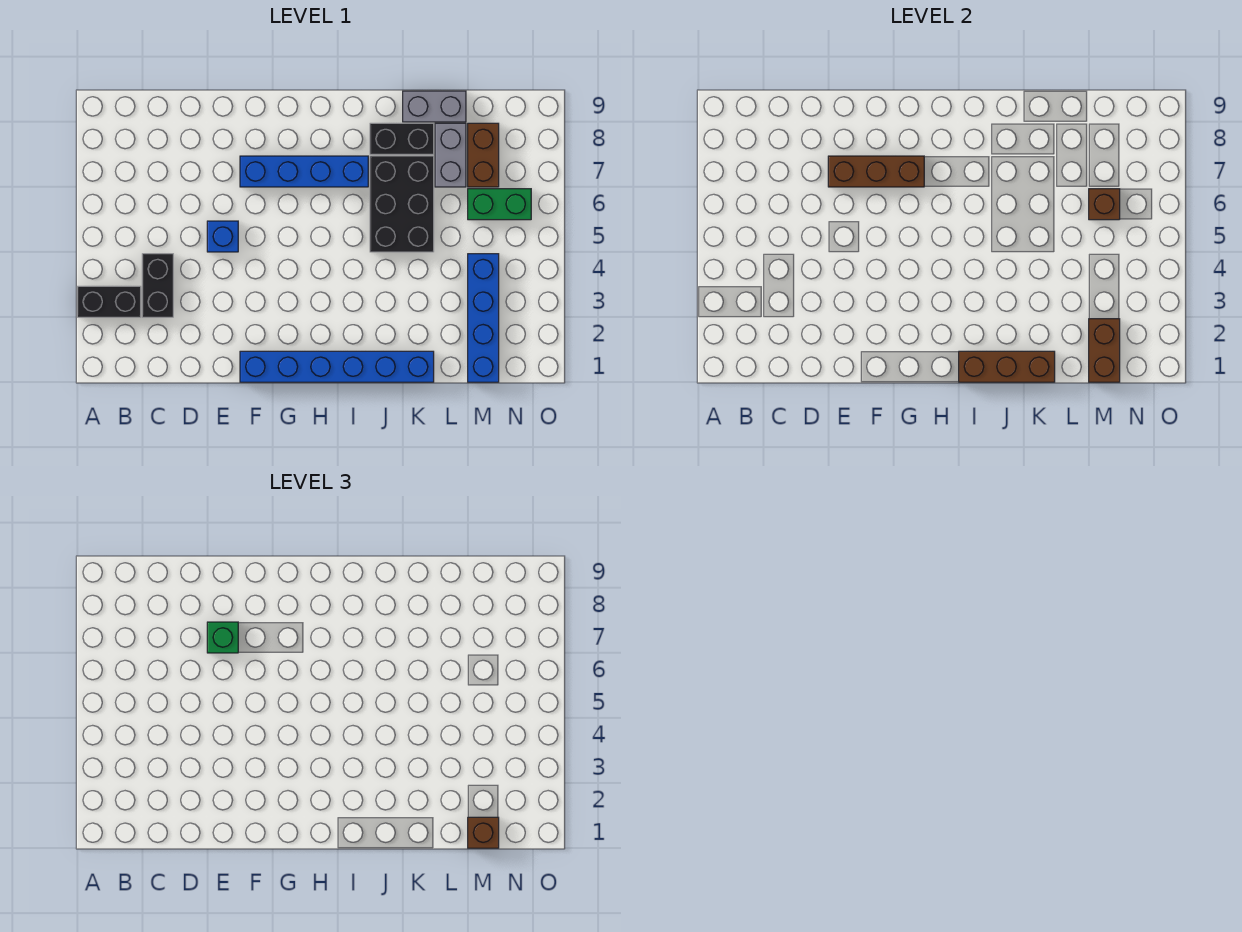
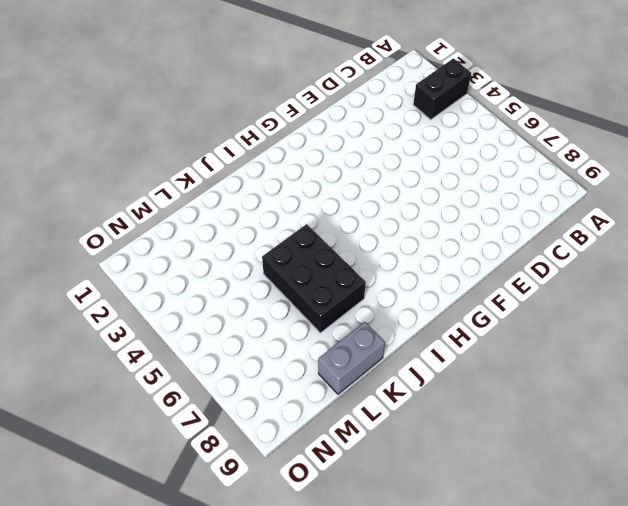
none -> black 1x2 brick [142,254,173,317]
none -> blue 1x1 brick [207,221,238,252]
none -> blue 1x6 brick [240,351,434,382]

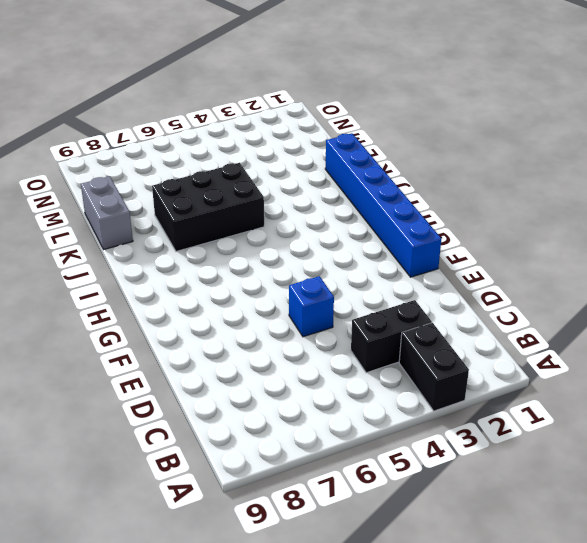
none -> blue 1x4 brick [240,156,368,187]
none -> black 1x2 brick [370,123,434,154]
none -> grey 1x2 brick [435,123,466,187]

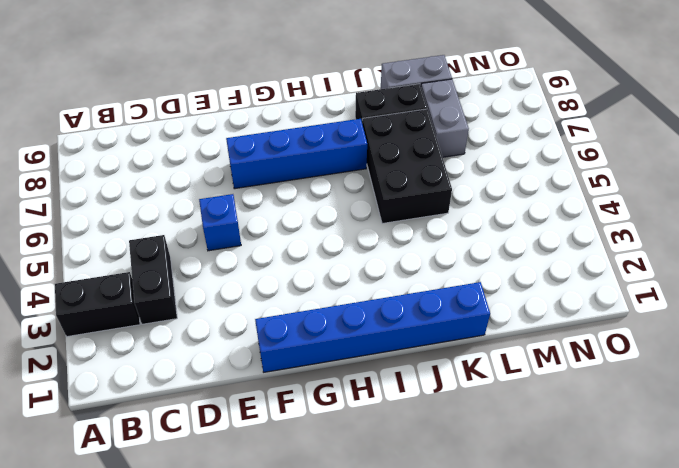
none -> blue 1x4 brick [468,254,499,382]
none -> green 1x2 brick [468,189,531,220]
none -> brown 1x2 brick [468,123,499,187]

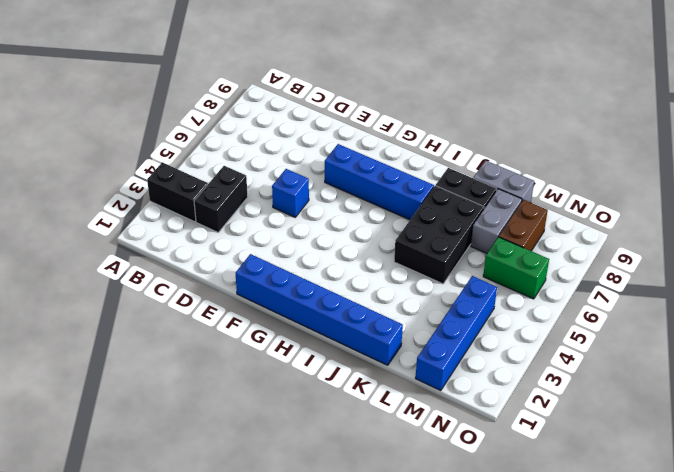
none -> brown 1x3 brick [828,156,924,187]
none -> brown 1x3 brick [959,351,1055,382]
none -> brown 1x2 brick [1089,319,1120,382]

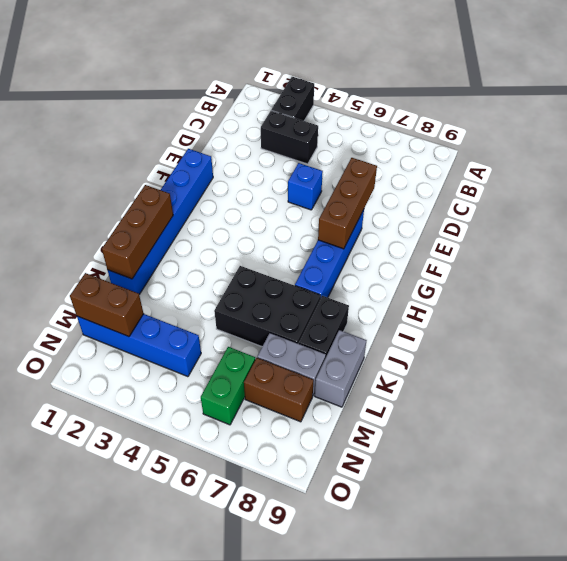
none -> brown 1x1 brick [1089,189,1120,220]
none -> green 1x1 brick [207,622,238,653]
none -> brown 1x1 brick [468,817,499,848]

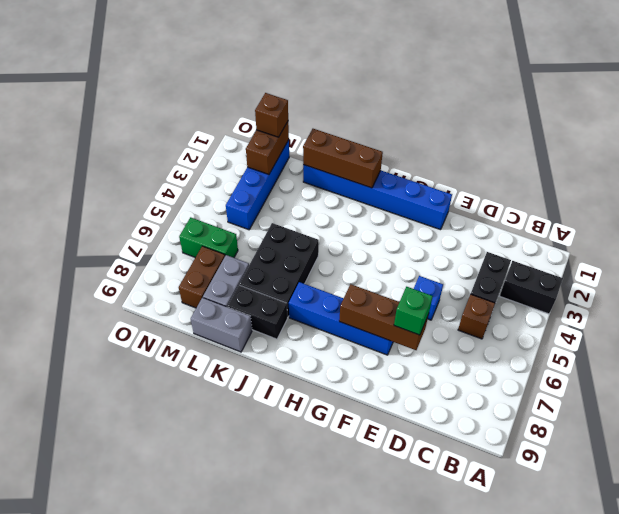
brown 1x1 brick [458,294,495,339] -> brown 1x1 brick moved to [1089,189,1120,220]

